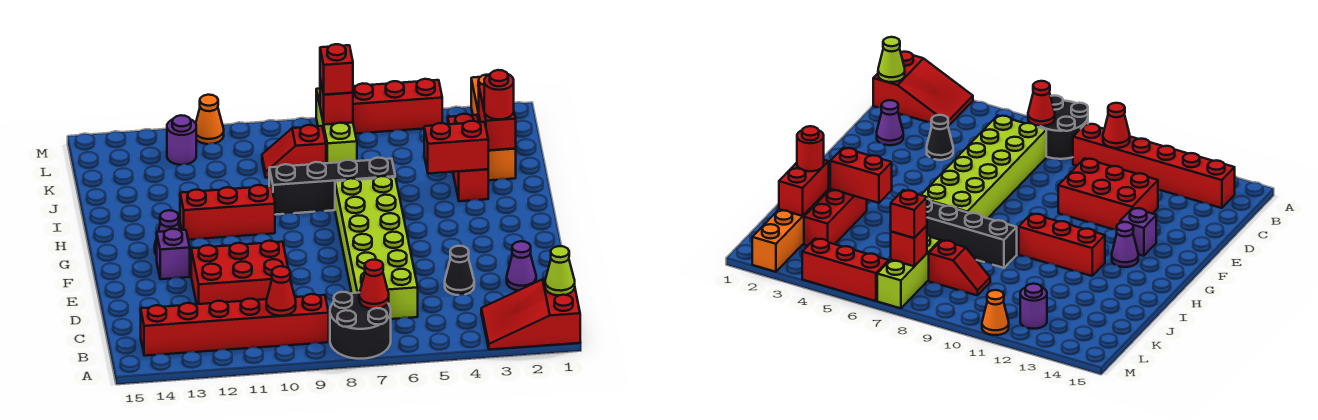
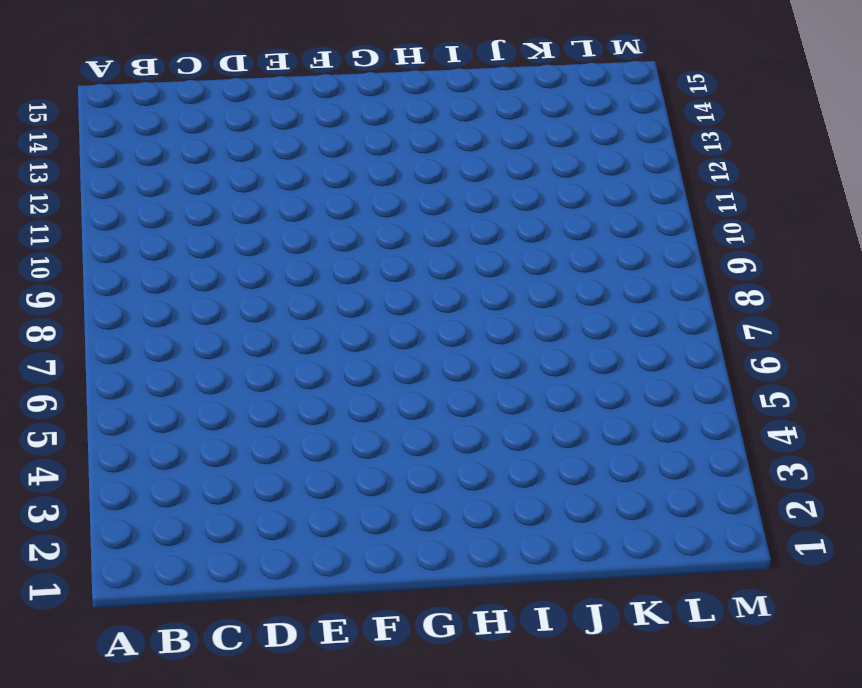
none -> red 2x3 slope [481,279,580,350]
none -> black 2x2 round brick [330,292,391,359]
none -> red 1x6 brick [141,294,329,356]

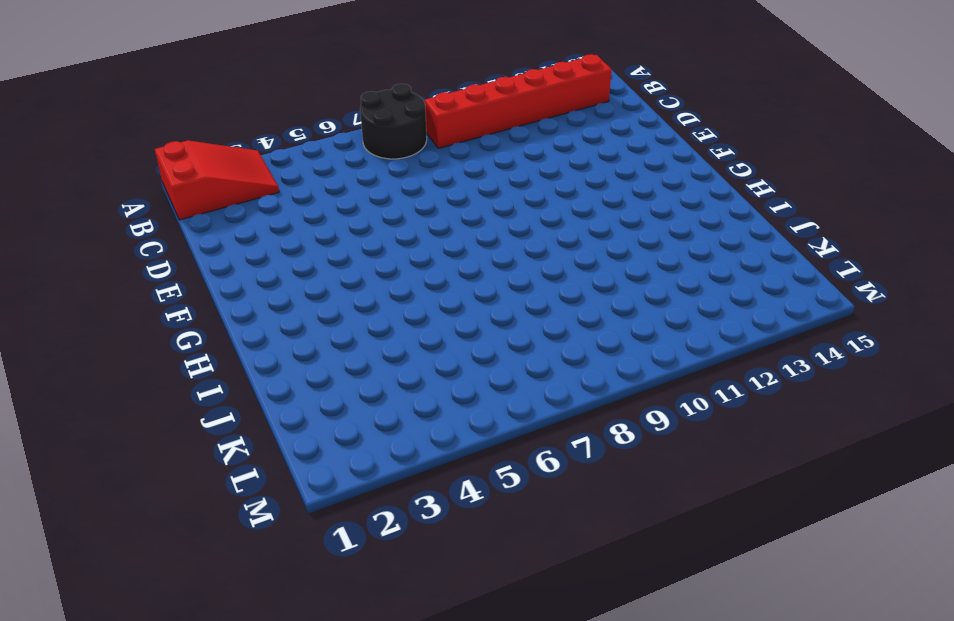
none -> lime 2x6 brick [335,176,418,319]
none -> purple 1x1 cone [507,241,536,291]
none -> black 1x1 cone [445,246,474,295]

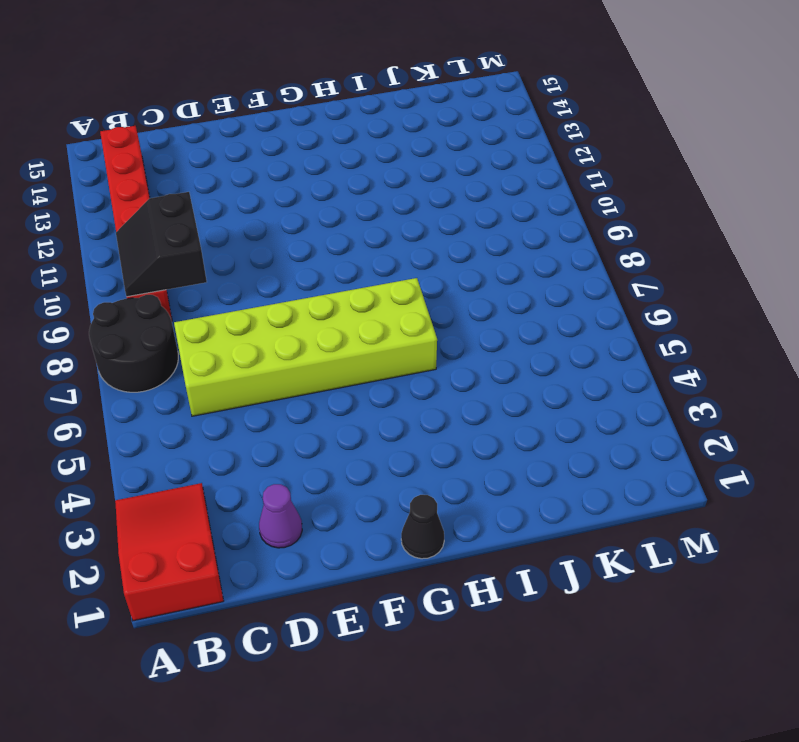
black 2x2 slope [116,192,207,297] -> red 1x1 cone [266,266,296,316]
black 1x1 cone [401,495,444,559] -> black 1x1 cone moved to [445,246,474,295]
none -> red 2x3 brick [191,241,288,304]
none -> purple 1x1 brick [157,229,190,279]
none -> purple 1x1 cone [155,210,180,255]

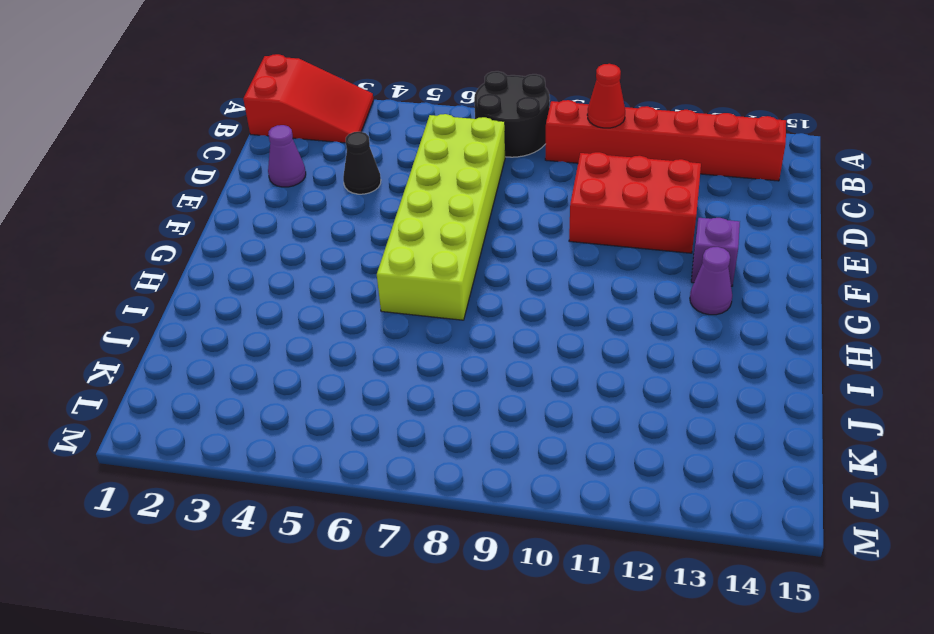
none -> red 1x3 brick [180,185,275,240]
none -> red 1x3 brick [448,114,488,201]
none -> black 1x4 brick [269,158,395,215]

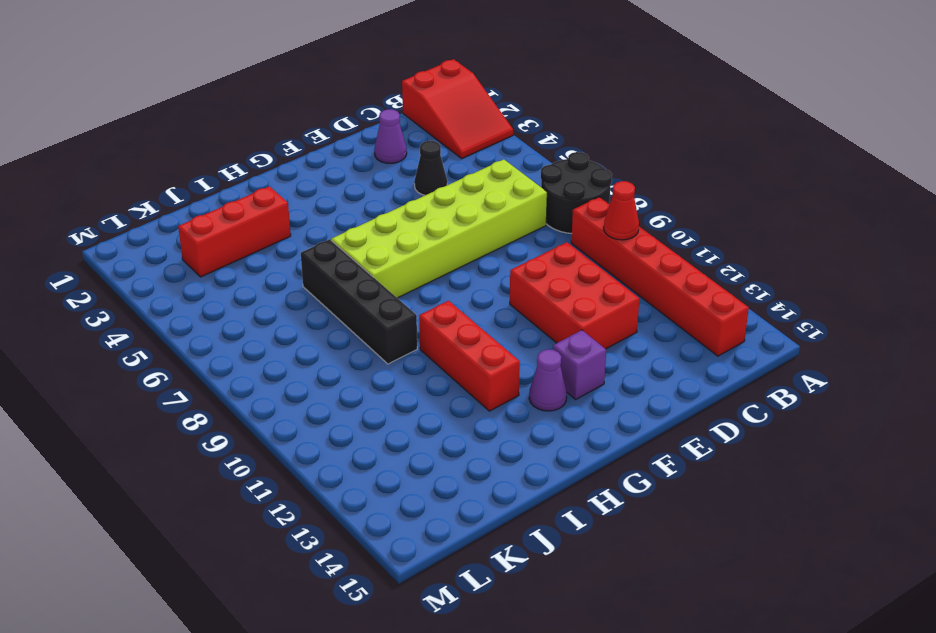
none -> orange 1x4 brick [471,75,516,180]
none -> lime 1x3 brick [316,89,357,163]
none -> red 1x2 slope [262,125,326,178]

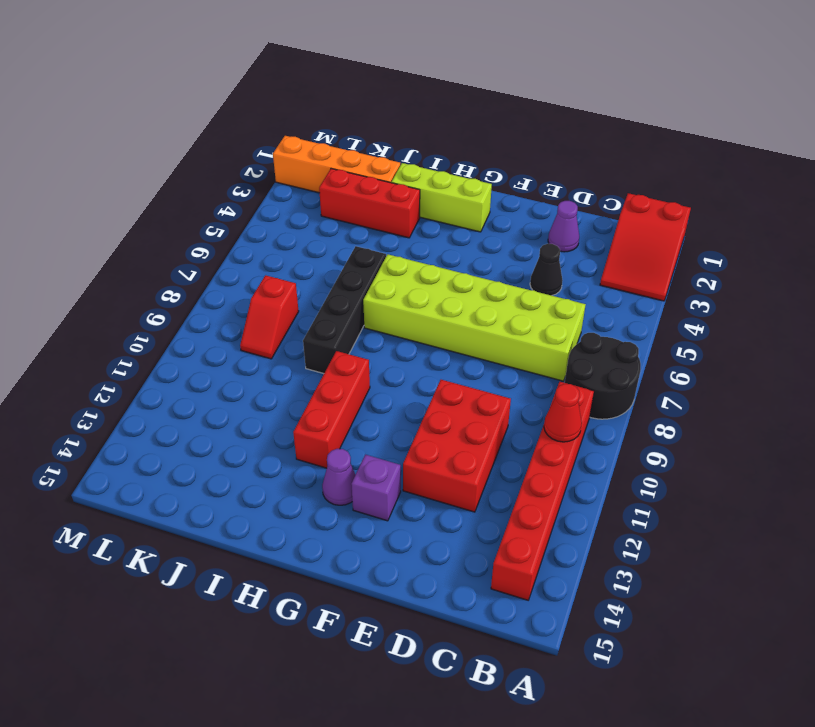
lime 1x3 brick [391,163,492,232] -> lime 1x3 brick moved to [316,89,357,163]
none -> purple 1x1 round brick [167,115,196,165]
none -> red 1x3 brick [353,79,442,134]
none -> orange 1x1 cone [196,95,224,144]

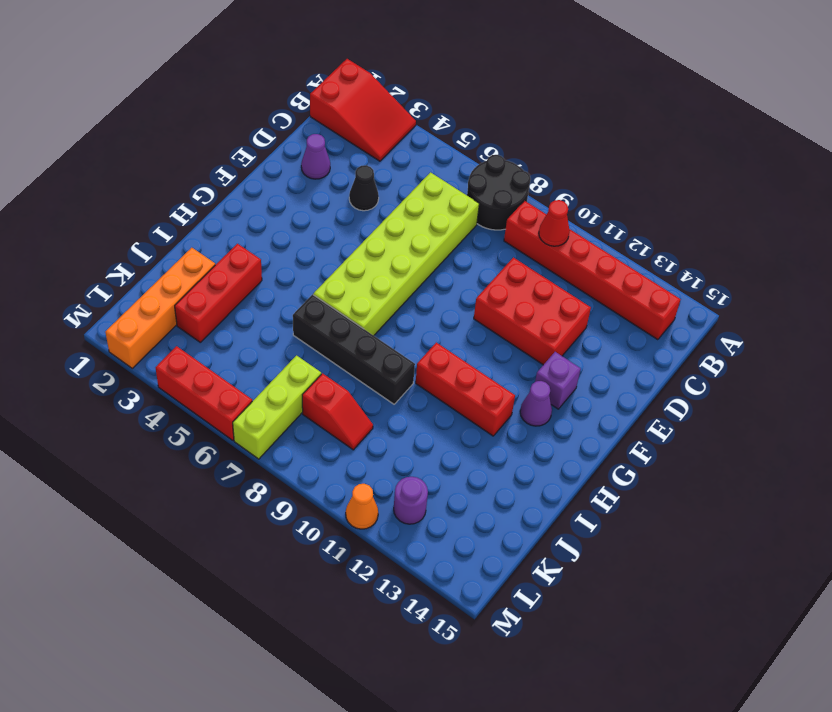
none -> lime 1x1 cone [545,246,575,295]
none -> red 1x1 cone [359,259,389,309]
none -> red 1x2 brick [424,121,489,174]

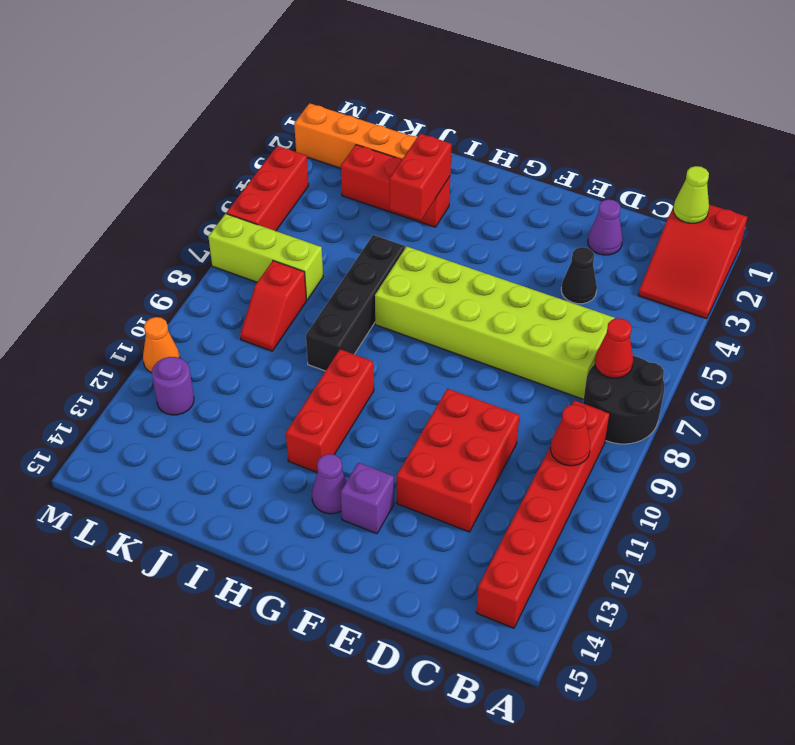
none -> red 1x2 brick [479,84,516,150]
none -> red 1x1 brick [320,79,353,125]
none -> red 1x1 round brick [484,70,514,119]

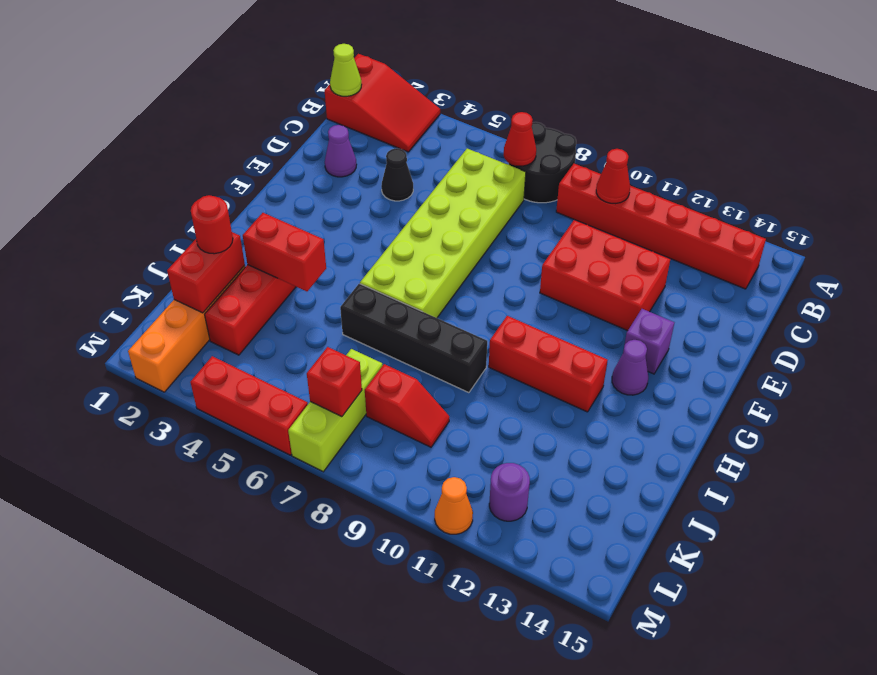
none -> red 1x1 brick [320,44,353,95]

